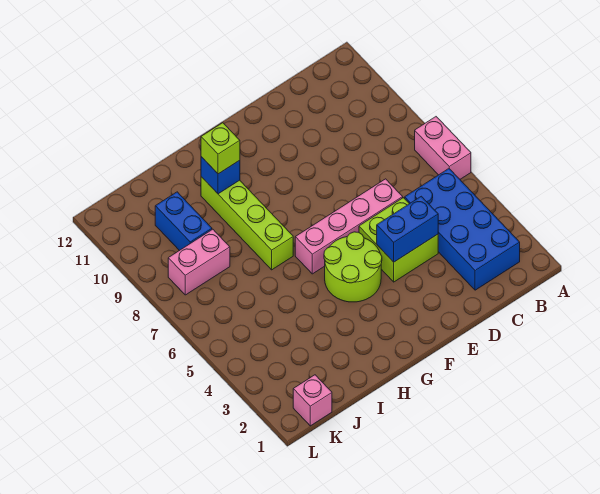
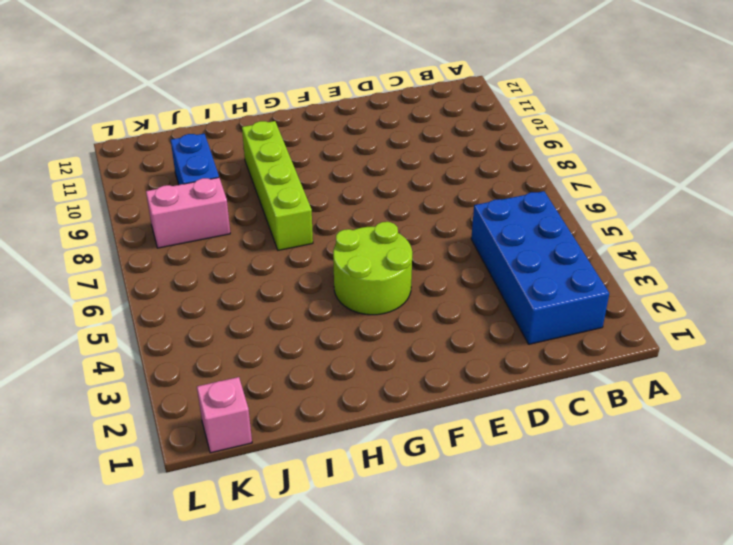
none -> pink 1x2 brick [415,117,471,179]
none -> lime 2x2 brick [359,198,438,282]
none -> pink 1x4 brick [295,179,403,274]

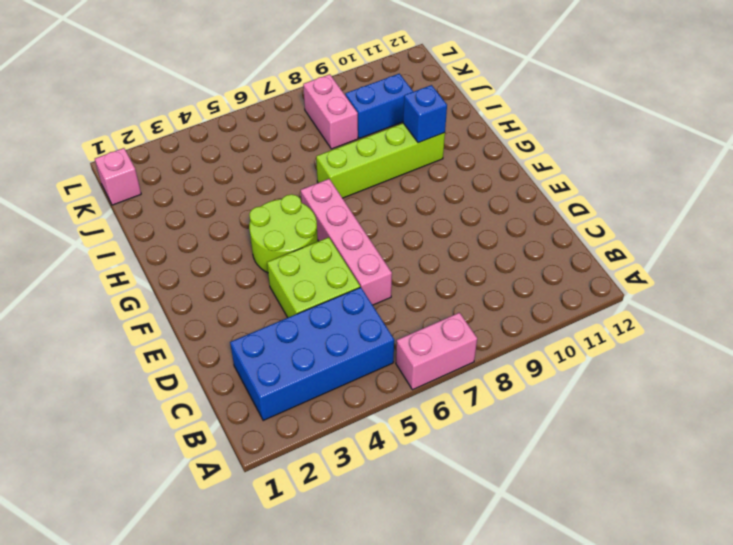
none -> blue 1x2 brick [377,196,438,262]
none -> lime 1x1 brick [201,123,240,174]

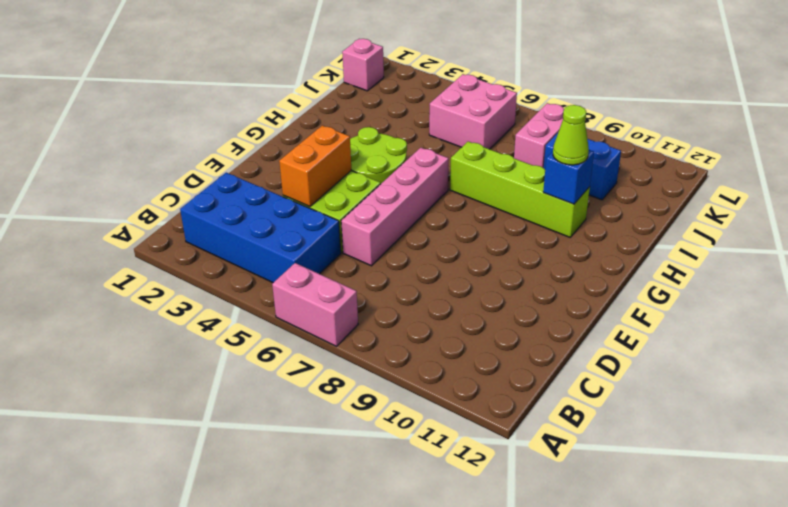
orange 1x2 brick [279,125,351,207] -> blue 1x2 brick [377,196,438,262]
lime 1x1 cone [553,105,589,165] -> lime 1x1 brick [201,123,240,174]
pink 2x2 brick [429,74,517,149] -> none

